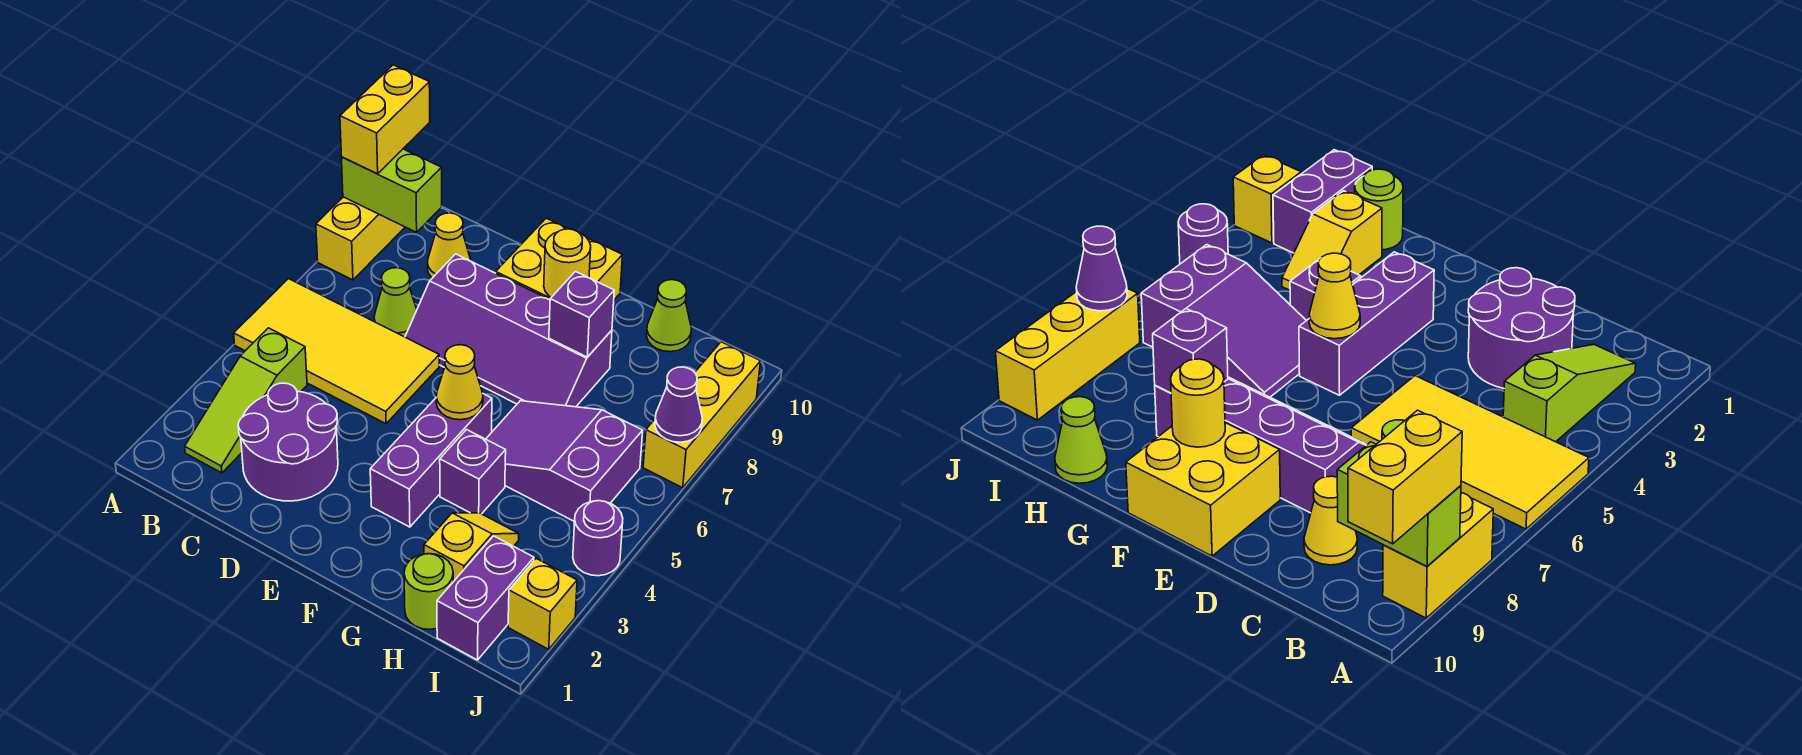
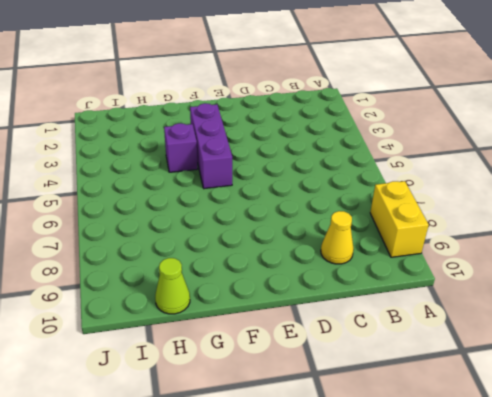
none -> yellow 2x4 tile [234,279,439,424]
none -> lime 1x3 slope [185,328,307,473]
none -> purple 2x2 round brick [238,383,338,501]

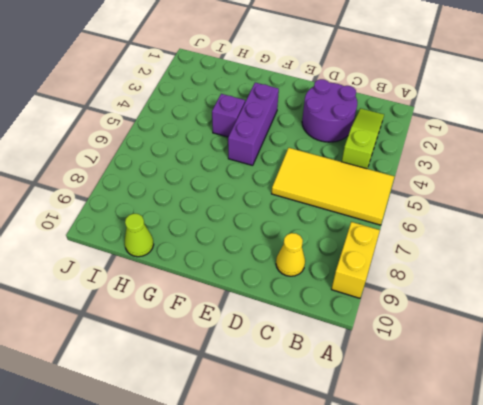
none -> lime 1x1 cone [374,268,417,337]
none -> purple 2x4 slope [405,254,612,407]
none -> yellow 2x2 brick [496,218,622,300]

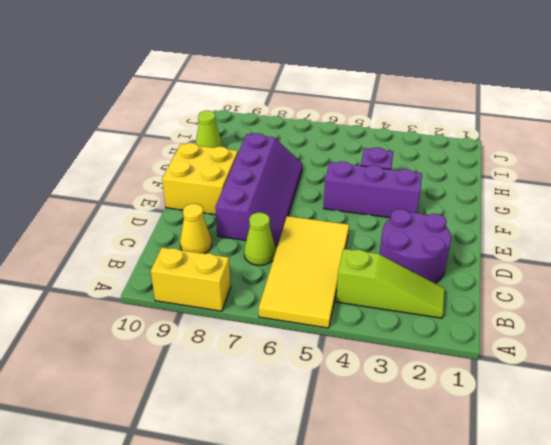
none -> purple 2x3 slope [486,401,643,522]
none -> lime 1x1 round brick [404,554,453,630]
none -> yellow 1x2 slope [424,513,519,582]

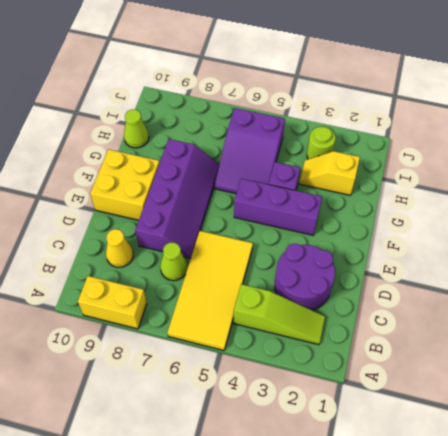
lime 1x1 round brick [307,127,336,159] -> lime 1x1 round brick moved to [404,554,453,630]
none -> purple 1x2 brick [437,536,534,660]
none -> yellow 1x1 brick [508,559,577,649]
none -> purple 1x1 round brick [573,501,623,576]

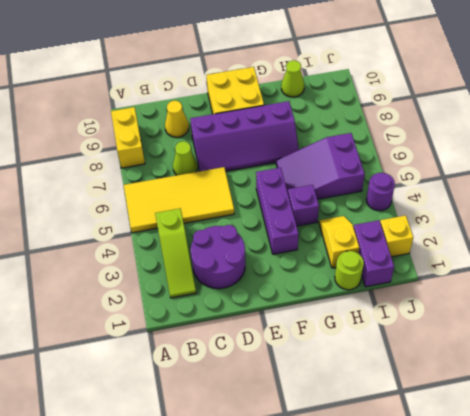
none -> yellow 1x3 brick [643,342,761,488]
none -> lime 1x2 brick [342,149,442,232]
none -> yellow 1x1 cone [436,345,483,420]

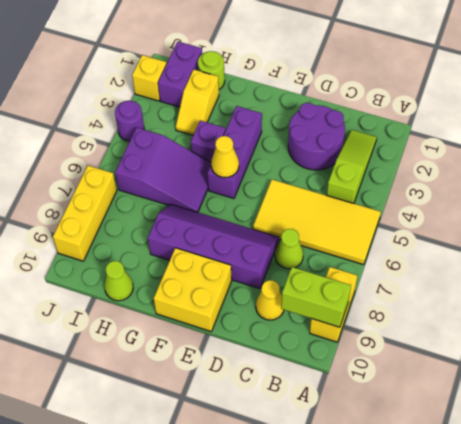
none -> yellow 1x1 round brick [544,229,591,297]
none -> purple 1x1 brick [549,272,614,357]
none -> purple 1x1 cone [655,367,702,442]

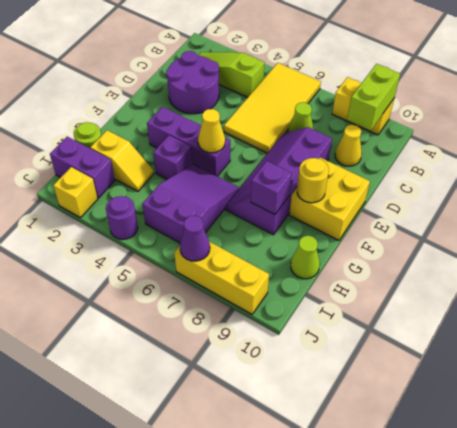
none -> yellow 1x2 brick [340,65,430,174]

